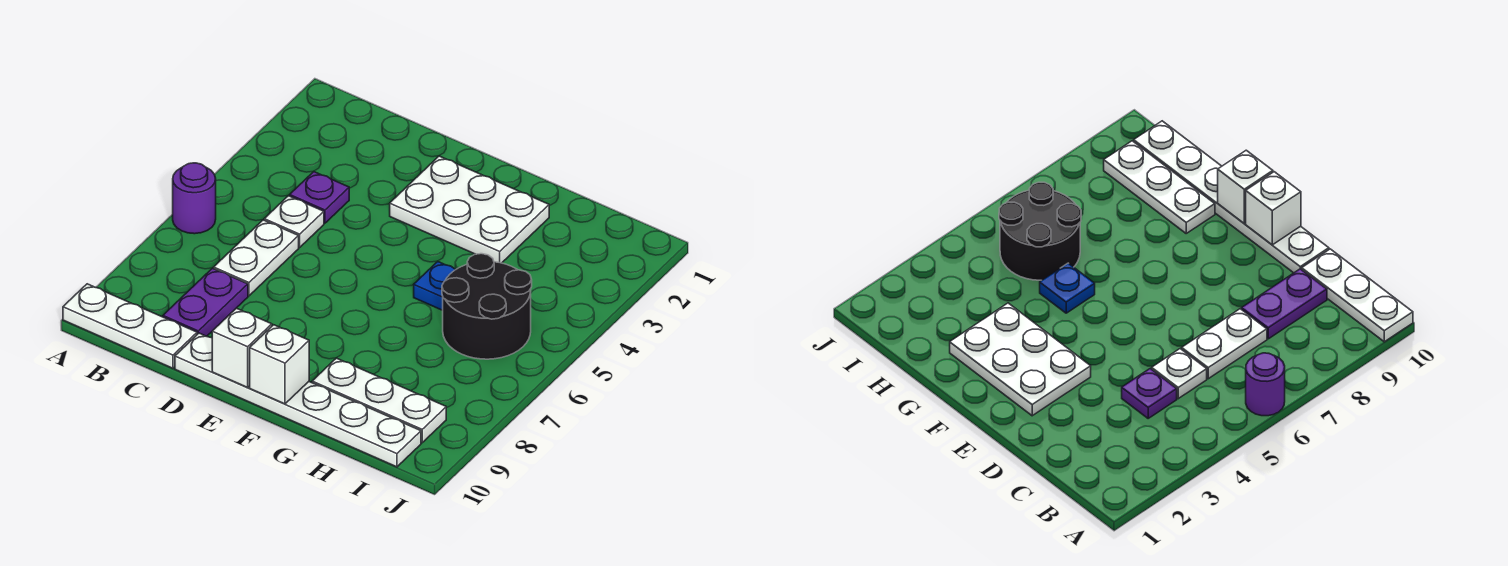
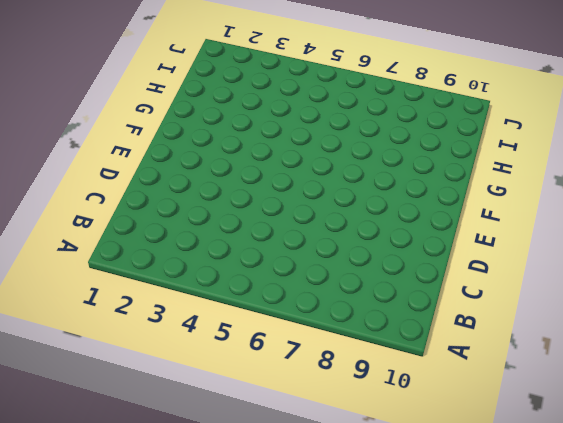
none -> purple 1x1 round brick [173,163,216,234]
none -> white 1x3 plate [63,284,197,368]
none -> purple 1x1 plate [290,172,349,223]

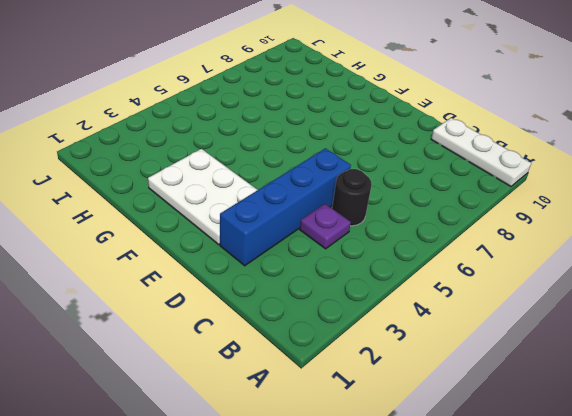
black 1x1 round brick [332,169,372,226] -> white 1x1 plate [264,196,324,247]
blue 1x4 brick [220,148,351,266] -> none
none -> purple 1x1 round brick [173,163,216,234]
none -> white 1x2 plate [214,220,299,296]
none -> purple 1x2 plate [163,268,248,336]

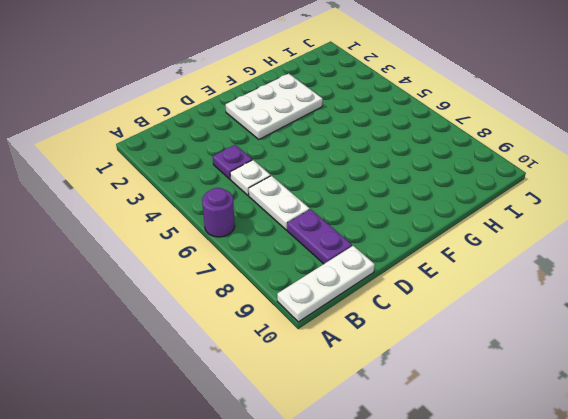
none -> white 1x6 plate [175,333,421,467]
none -> blue 1x1 plate [414,262,456,310]
none -> white 1x3 plate [312,358,446,443]

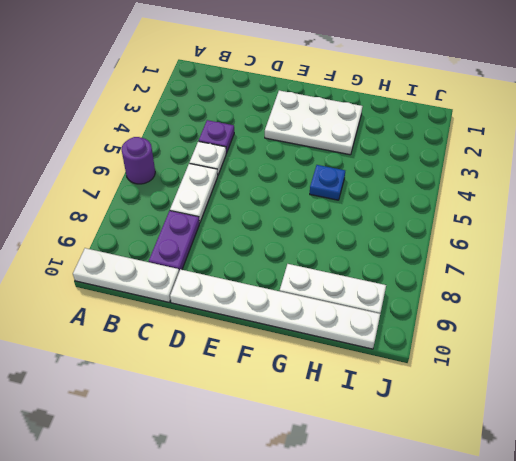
none -> black 2x2 round brick [442,254,532,359]
none -> white 1x1 brick [212,308,272,387]
none -> white 1x1 brick [250,325,309,404]

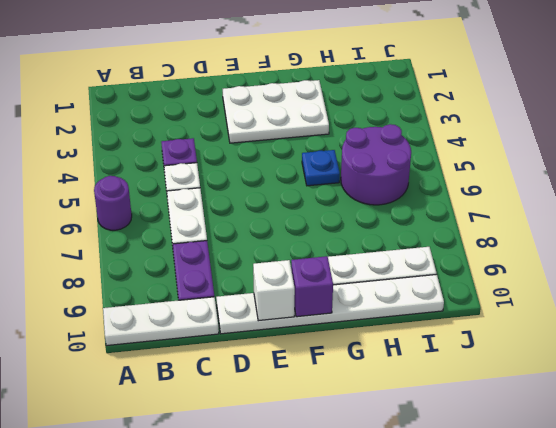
purple 1x1 brick [291,256,333,317] -> white 1x1 brick [250,325,309,404]
purple 2x2 round brick [341,124,411,205] -> black 2x2 round brick [442,254,532,359]

